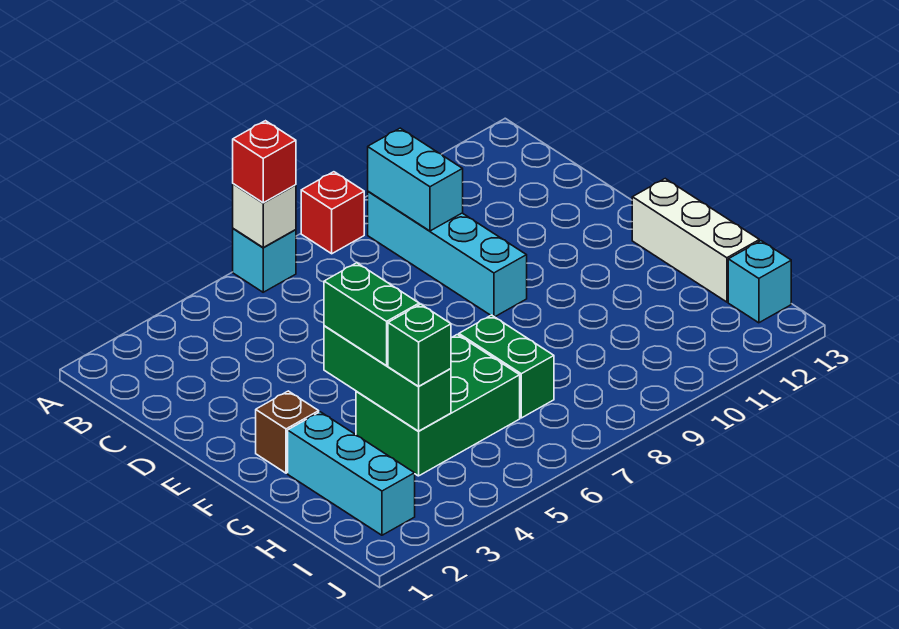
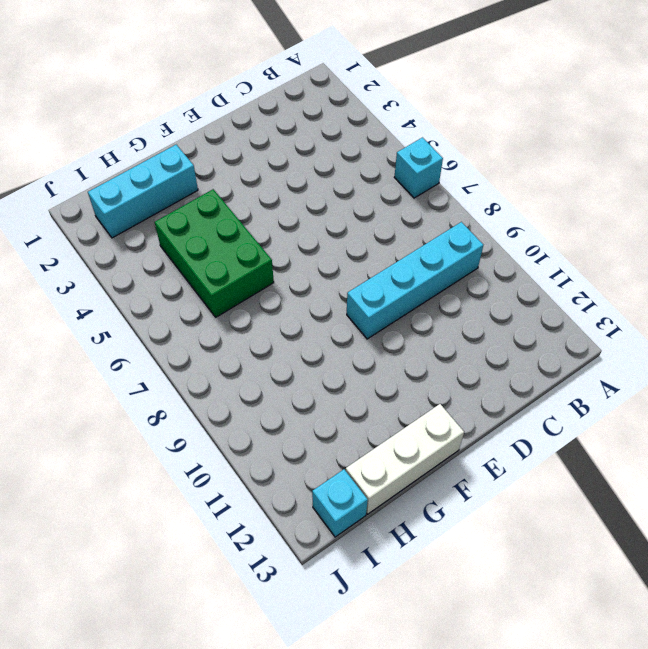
none -> red 1x1 brick [301,172,364,254]
none -> brown 1x1 brick [256,391,319,473]
none -> green 1x2 brick [459,315,554,418]

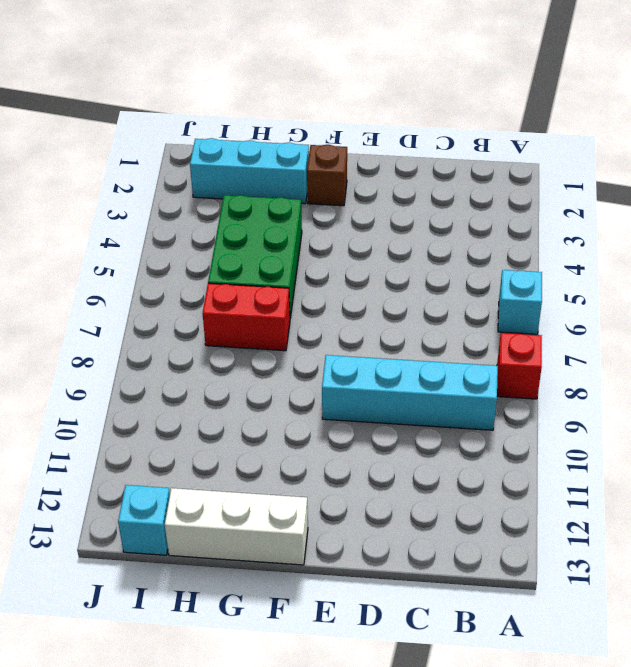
red 1x2 brick [203,283,290,351] -> green 1x2 brick [459,315,554,418]
none -> white 1x1 brick [233,184,296,247]
none -> cyan 1x2 brick [368,128,463,231]
none -> green 1x3 brick [324,326,451,431]

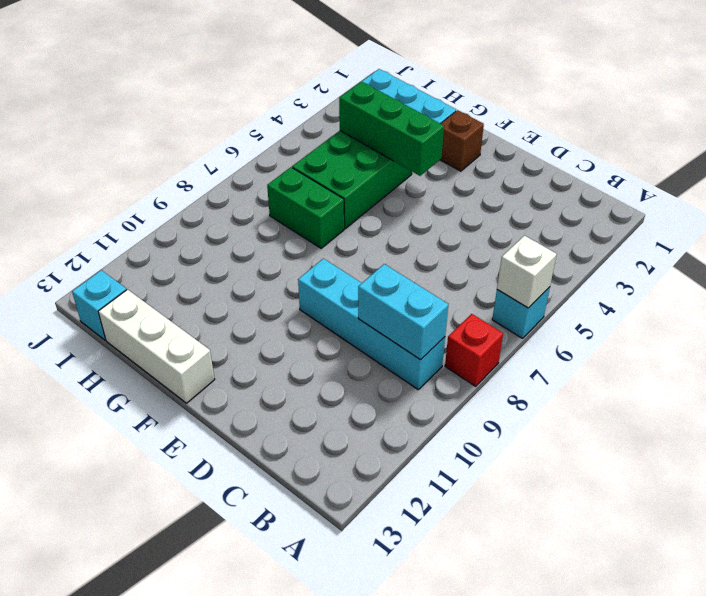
none -> red 1x1 brick [233,121,296,203]
none -> green 1x2 brick [324,263,419,366]
none -> green 1x1 brick [388,304,451,386]

